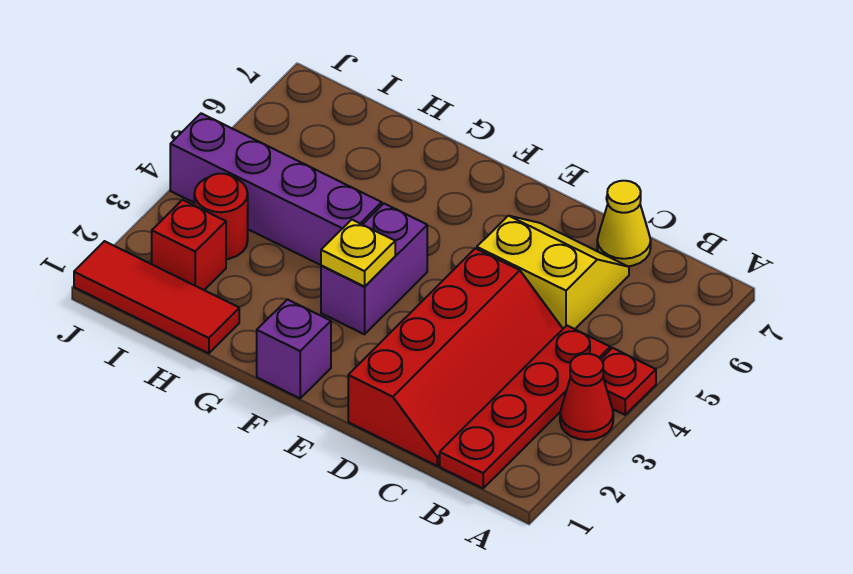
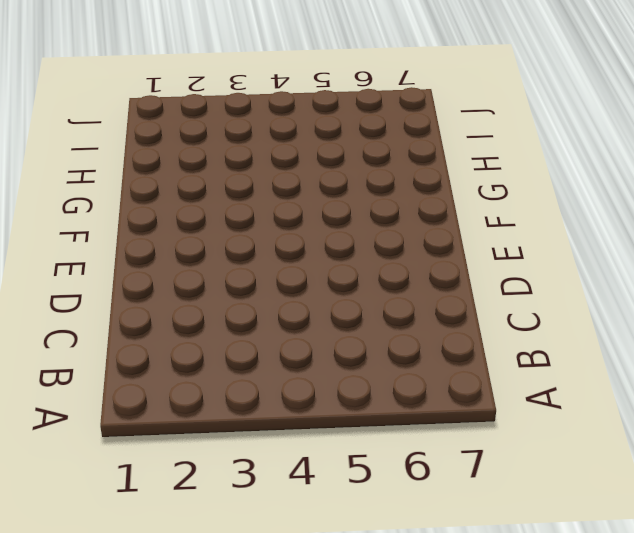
none -> red 1x1 cone [560,354,613,440]
none -> red 1x1 plate [601,348,656,415]
none -> red 1x4 plate [440,326,610,488]

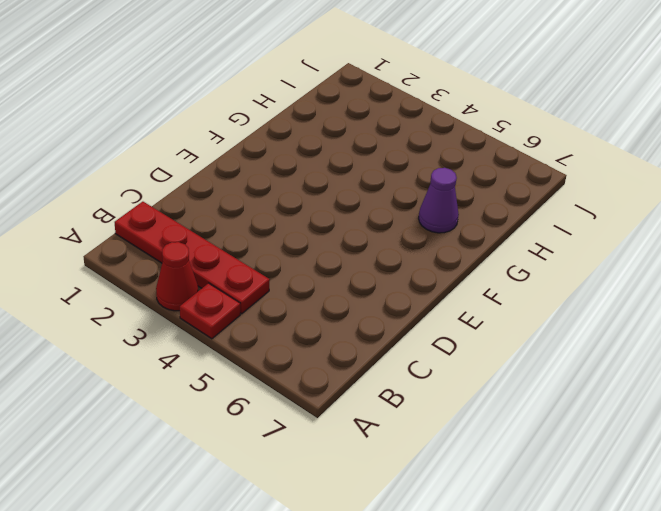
purple 1x1 cone [419,168,459,233] -> none
none -> red 2x4 slope [348,248,563,466]
none -> yellow 2x2 slope [477,216,629,329]
none -> yellow 1x1 cone [597,181,651,266]

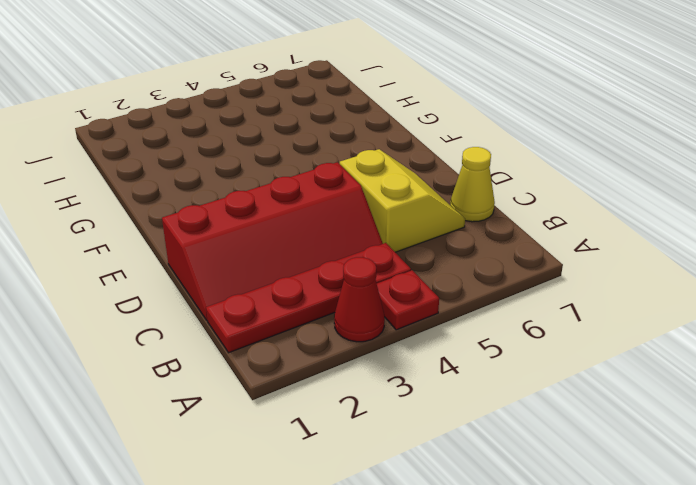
none -> purple 1x1 brick [257,299,331,398]
none -> purple 1x2 brick [321,204,427,334]
none -> purple 1x4 brick [170,113,382,265]

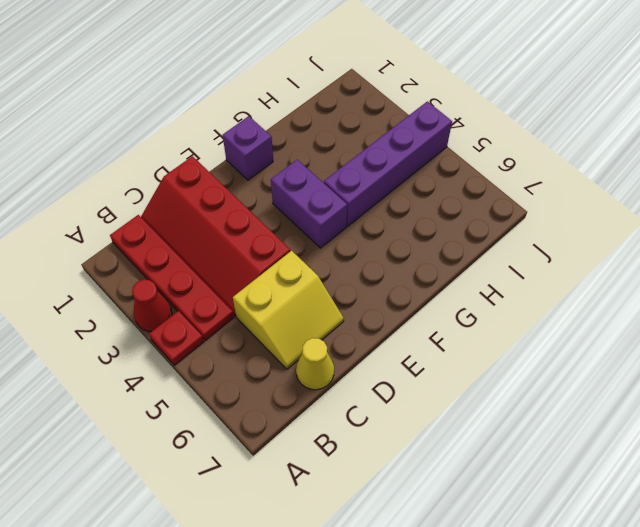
none -> red 1x3 tile [74,241,239,353]
none -> red 1x1 brick [152,200,226,290]
none -> red 1x1 round brick [194,174,248,259]

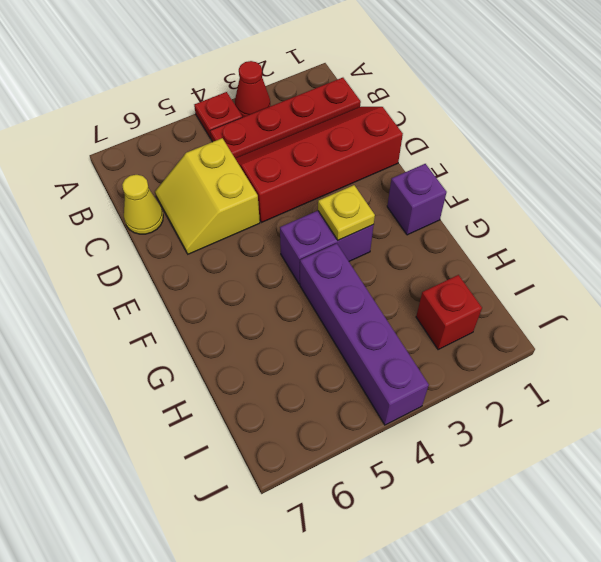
none -> red 1x3 tile [74,241,239,353]
none -> red 1x1 round brick [194,174,248,259]

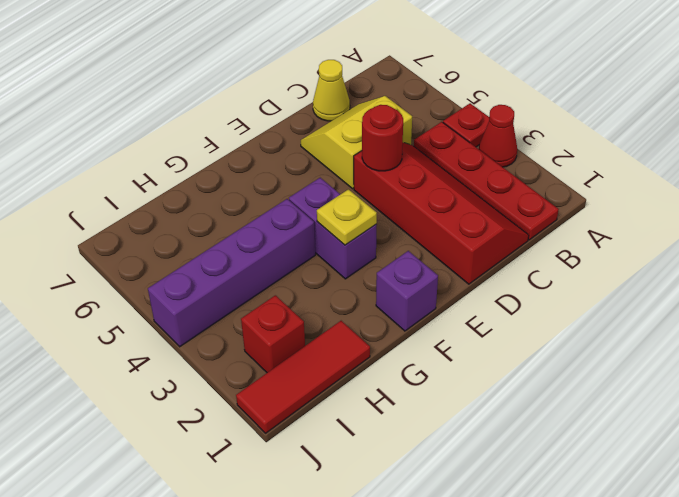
red 1x1 round brick [362,105,403,171] -> red 1x1 round brick moved to [194,174,248,259]

